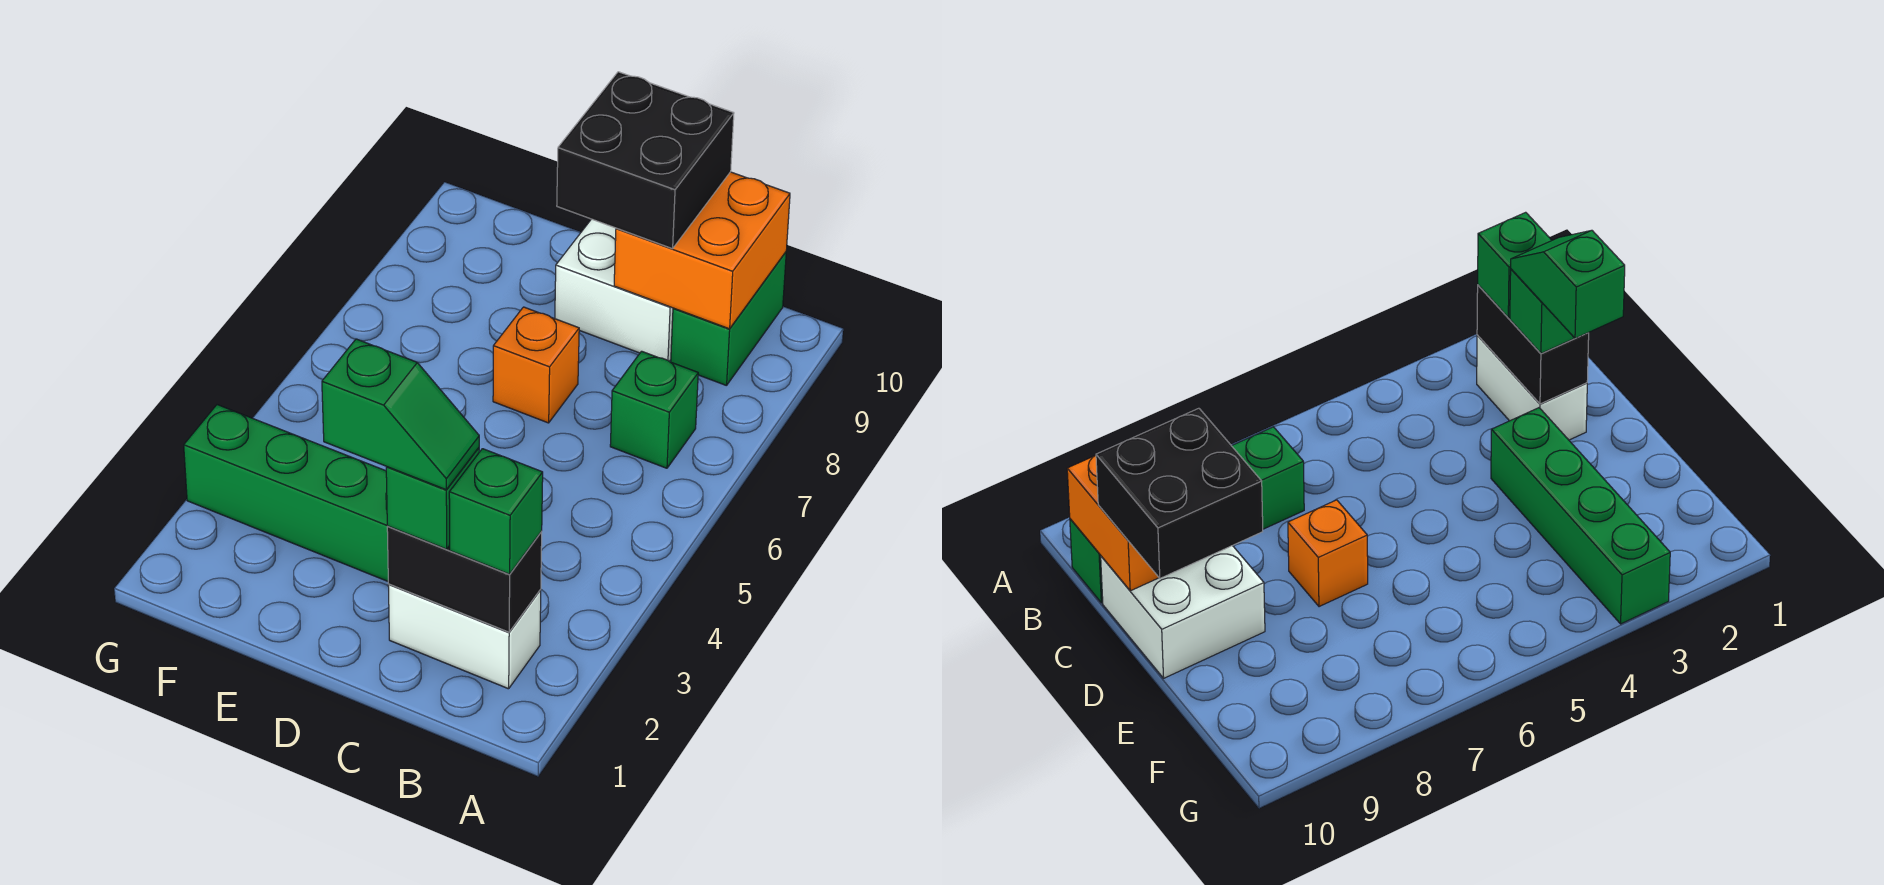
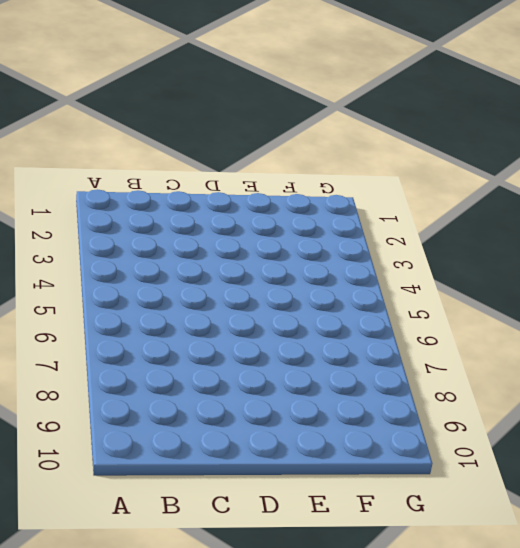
none -> white 1x2 brick [388,584,541,689]
none -> green 1x1 brick [610,351,698,468]
none -> green 1x2 brick [671,252,786,386]

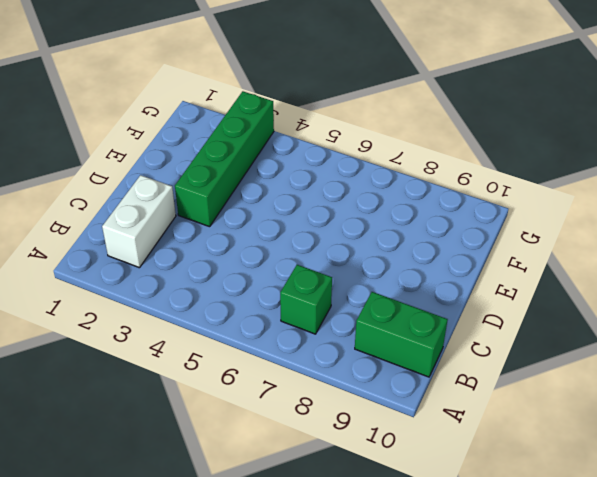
none -> white 2x2 brick [555,219,673,361]
none -> orange 1x1 brick [493,307,579,423]
none -> black 1x2 brick [387,526,542,632]

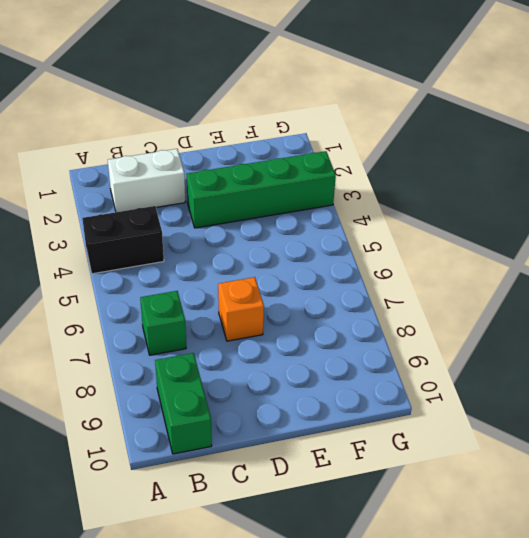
black 1x2 brick [82,206,164,274] -> black 1x2 brick moved to [387,526,542,632]
none -> white 2x2 brick [555,219,673,361]
none -> orange 2x2 brick [614,172,790,329]
none -> green 1x1 brick [449,449,543,574]

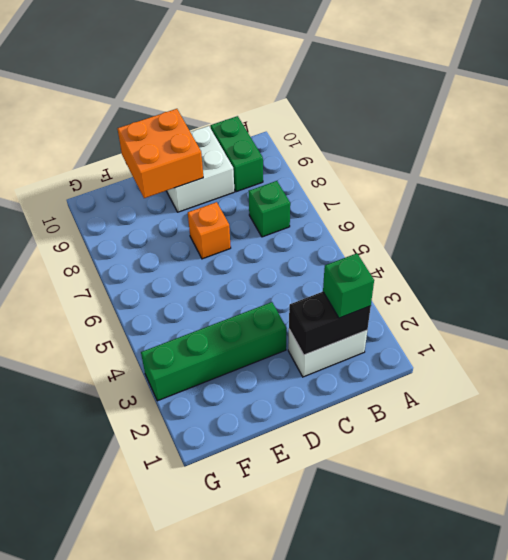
orange 2x2 brick [117,109,203,198] -> orange 2x2 brick moved to [614,172,790,329]
none -> green 1x1 brick [386,448,479,549]
none -> black 2x2 brick [557,72,734,249]
none -> green 1x2 slope [322,339,479,490]

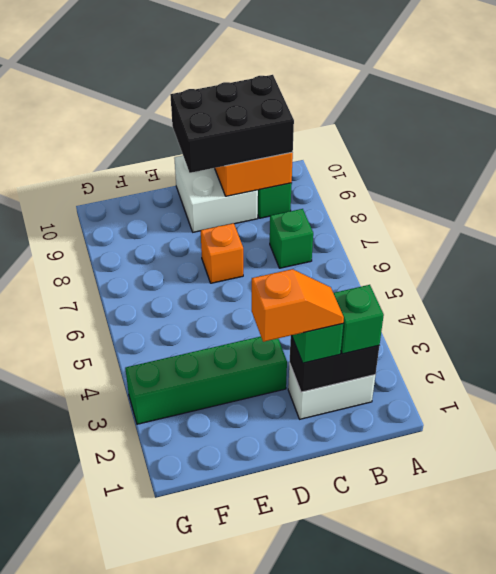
black 2x3 brick [170,75,294,173] -> black 2x2 brick [557,72,734,249]
orange 1x2 slope [252,269,344,342] -> green 1x2 slope [322,339,479,490]

